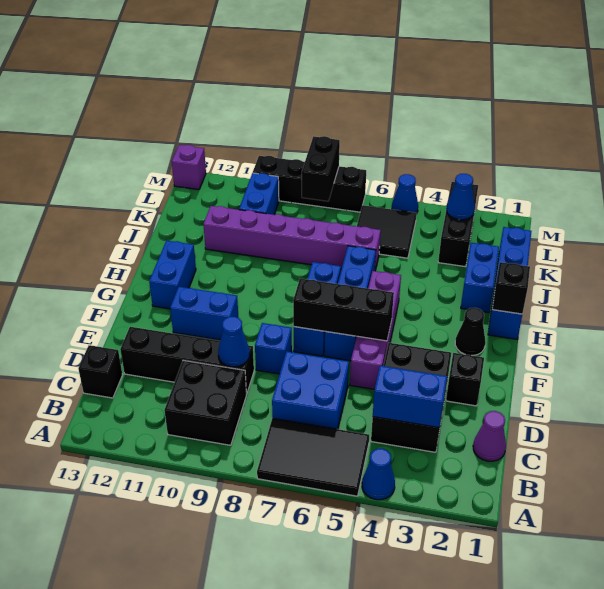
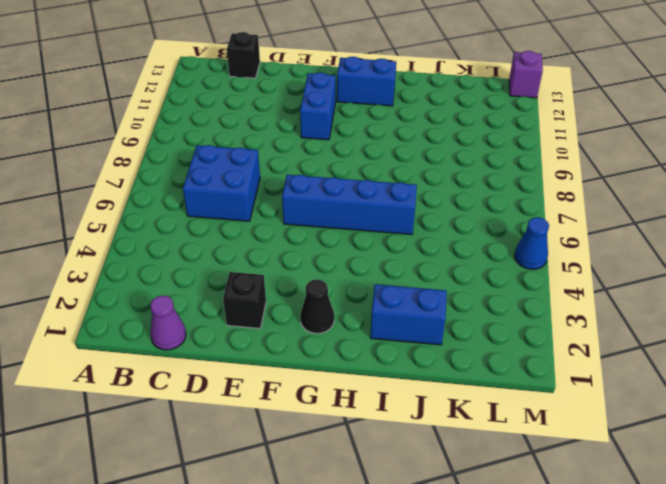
none -> blue 1x1 cone [362,449,395,500]
none -> black 2x3 tile [257,418,369,496]
none -> black 2x2 brick [164,360,246,445]
none -> black 2x3 brick [371,343,451,452]

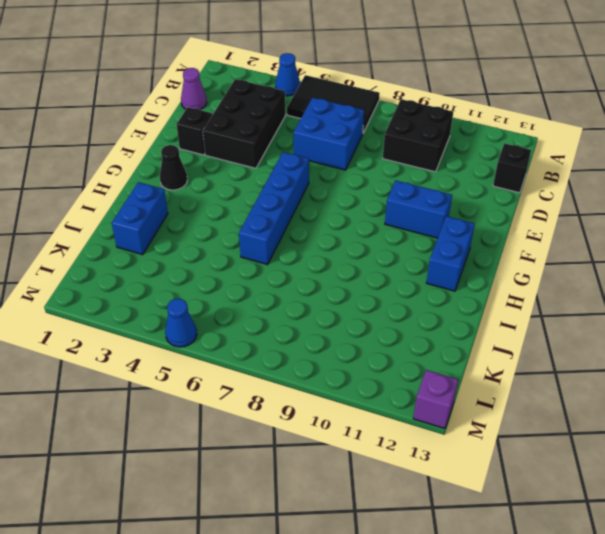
none -> black 1x4 brick [120,327,254,394]
none -> purple 1x4 brick [350,271,401,389]
none -> blue 1x1 brick [255,323,292,374]
none -> blue 1x3 brick [294,262,341,356]

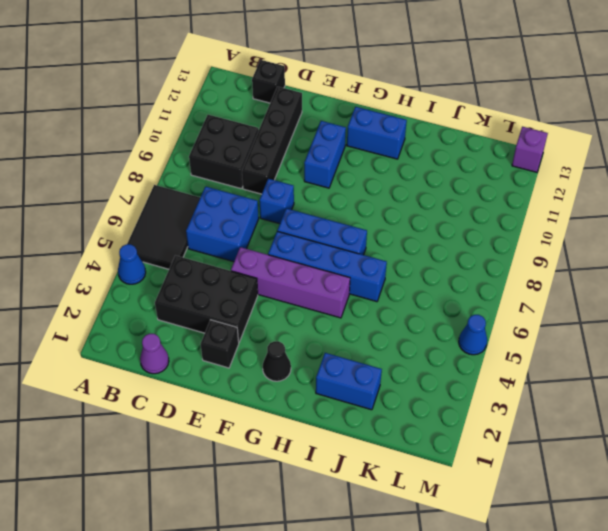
none -> blue 1x4 brick [488,227,531,339]
none -> purple 1x6 brick [203,206,381,270]
none -> black 1x3 brick [438,182,478,267]
none -> black 2x2 tile [357,205,417,258]

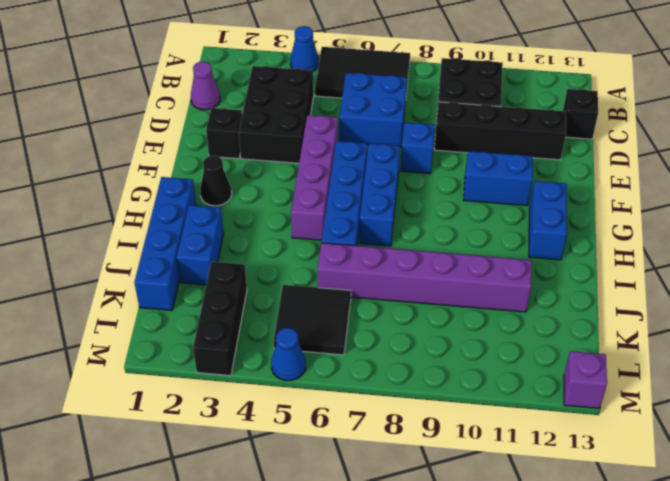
none -> blue 1x2 brick [239,173,279,215]
none -> black 1x4 brick [253,156,366,212]
none -> blue 1x2 brick [373,366,447,428]
none -> blue 1x1 cone [218,317,250,367]

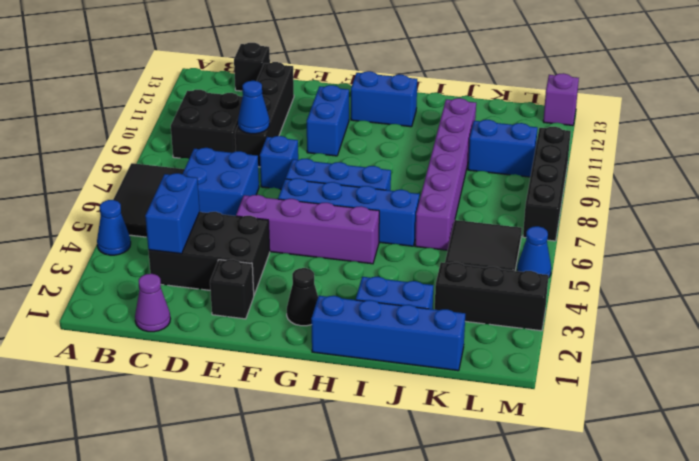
none -> black 1x3 brick [293,278,394,341]
none -> black 1x1 brick [492,262,530,314]
none -> blue 1x1 cone [446,174,475,220]
none -> black 1x2 brick [302,136,340,201]

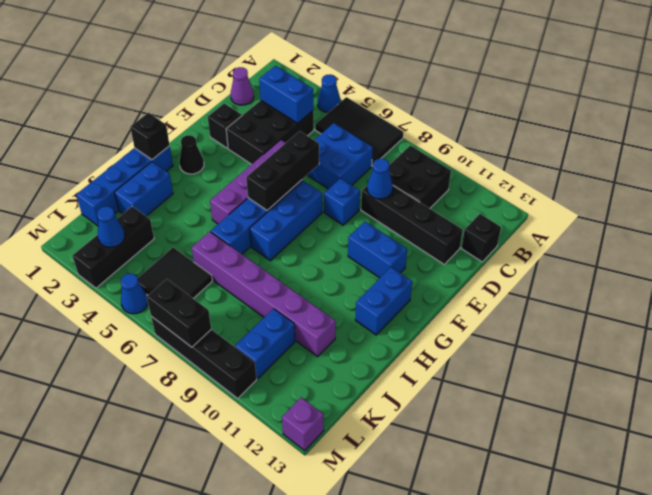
black 1x3 brick [246,131,319,210] -> black 1x3 brick turned to [293,278,394,341]
black 1x2 brick [147,279,211,347] -> black 1x2 brick turned to [302,136,340,201]

